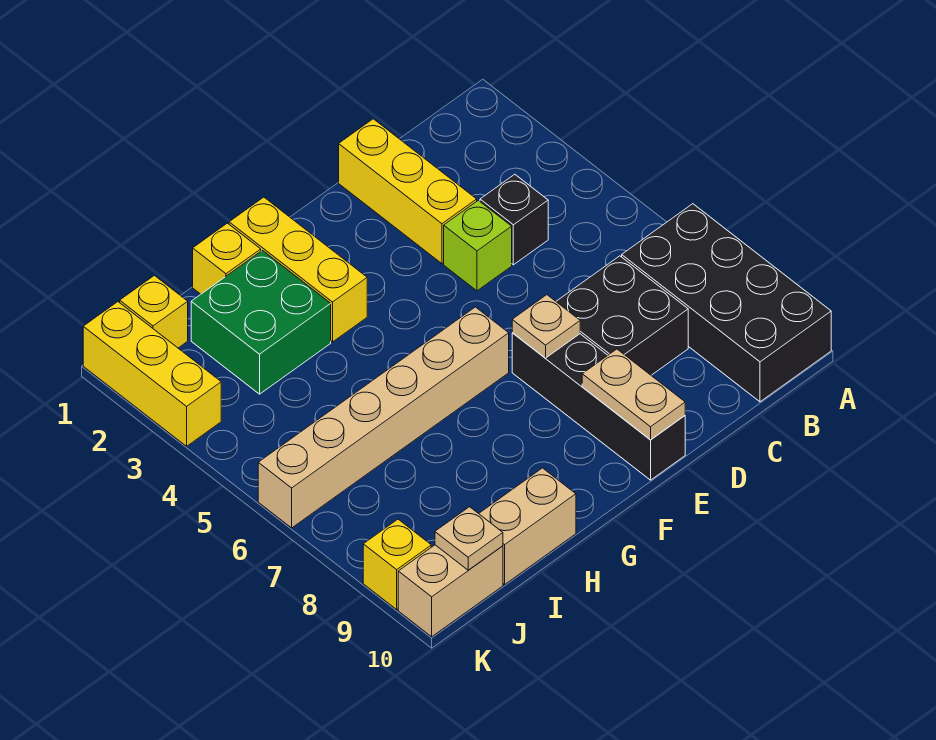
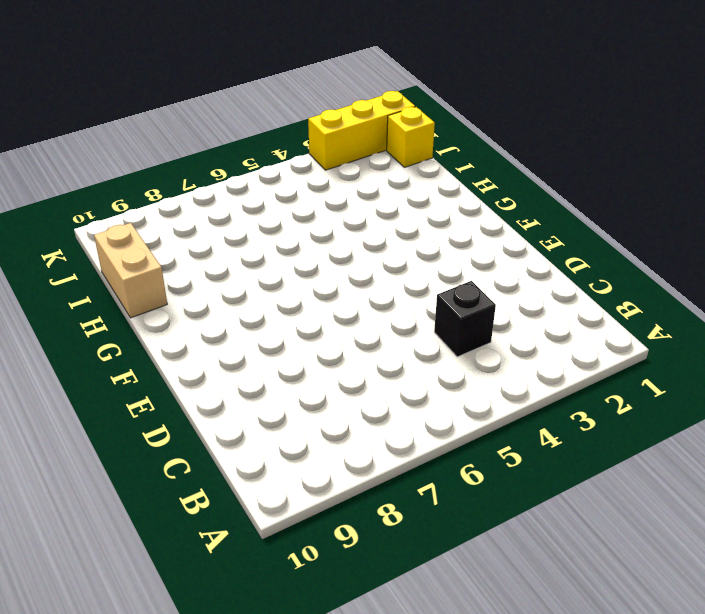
none -> black 2x4 brick [622,204,831,402]
none -> black 2x2 brick [556,256,688,375]
none -> yellow 1x3 brick [339,119,477,264]

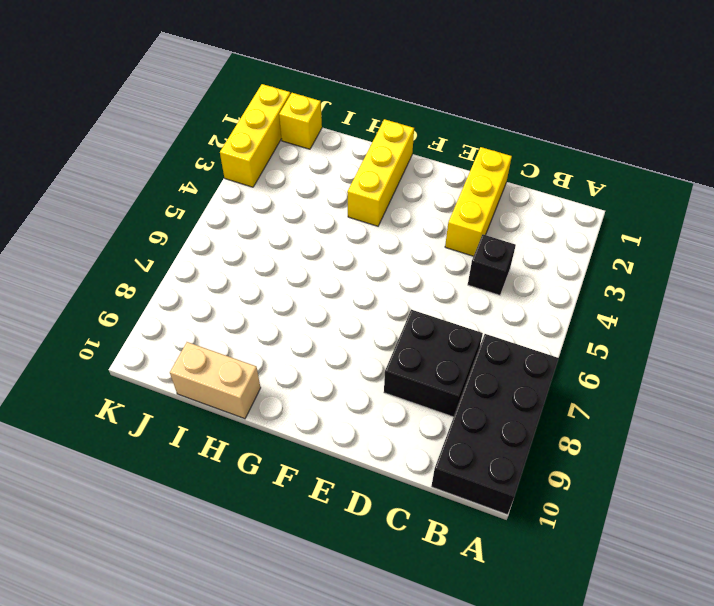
none -> lime 1x1 brick [444,200,512,291]
none -> black 1x4 brick [512,333,685,480]
none -> tan 1x6 brick [258,307,509,528]

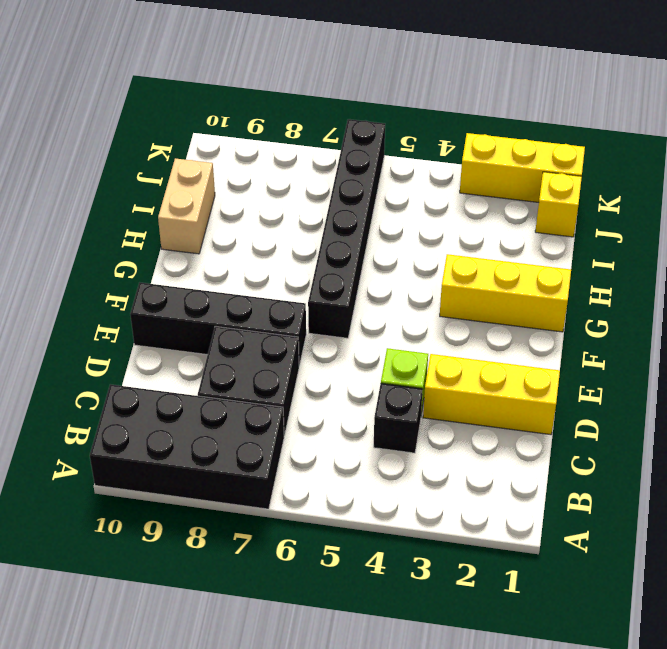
black 1x6 brick [308,119,385,338] -> tan 1x6 brick [258,307,509,528]
none -> yellow 1x1 brick [193,223,261,294]
none -> green 2x2 brick [191,250,331,394]
none -> tan 1x2 brick [398,545,503,637]

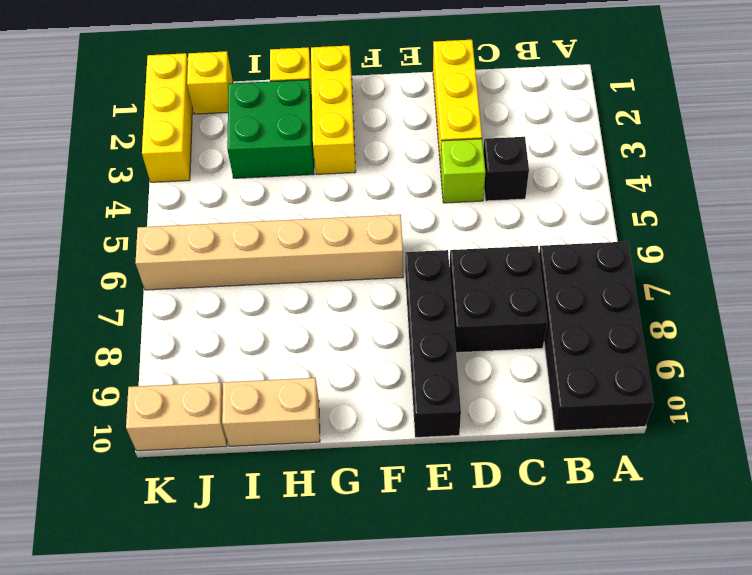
none -> yellow 1x1 brick [363,519,431,609]
none -> tan 1x1 plate [512,295,580,358]
none -> tan 1x2 plate [582,349,685,440]

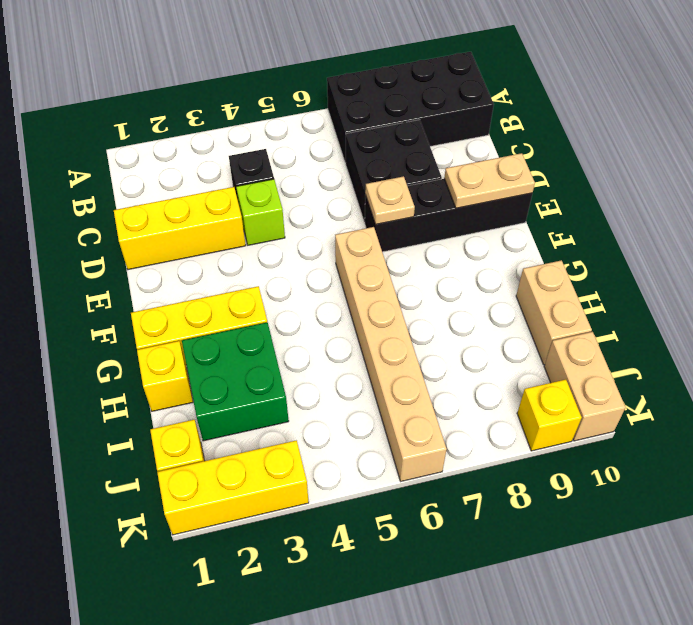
none -> tan 1x1 plate [435,507,503,570]

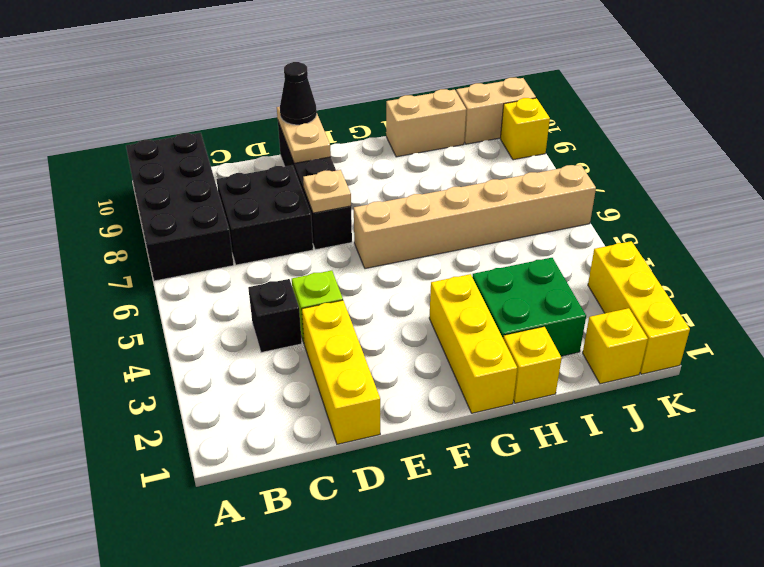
black 1x1 cone [280,62,317,125] -> none
none -> tan 1x1 plate [435,507,503,570]

